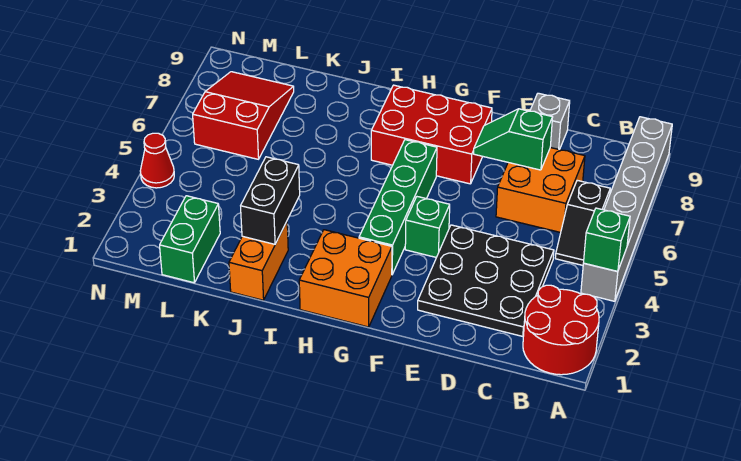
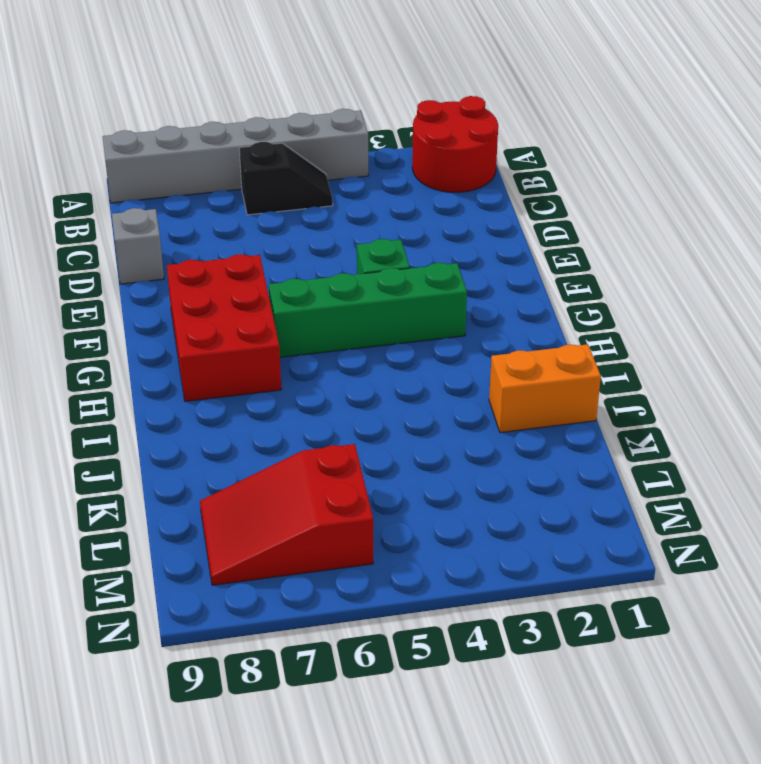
none -> black 3x3 plate [418,225,554,336]
none -> orange 2x2 brick [496,148,585,232]
none -> orange 2x2 brick [299,230,392,327]

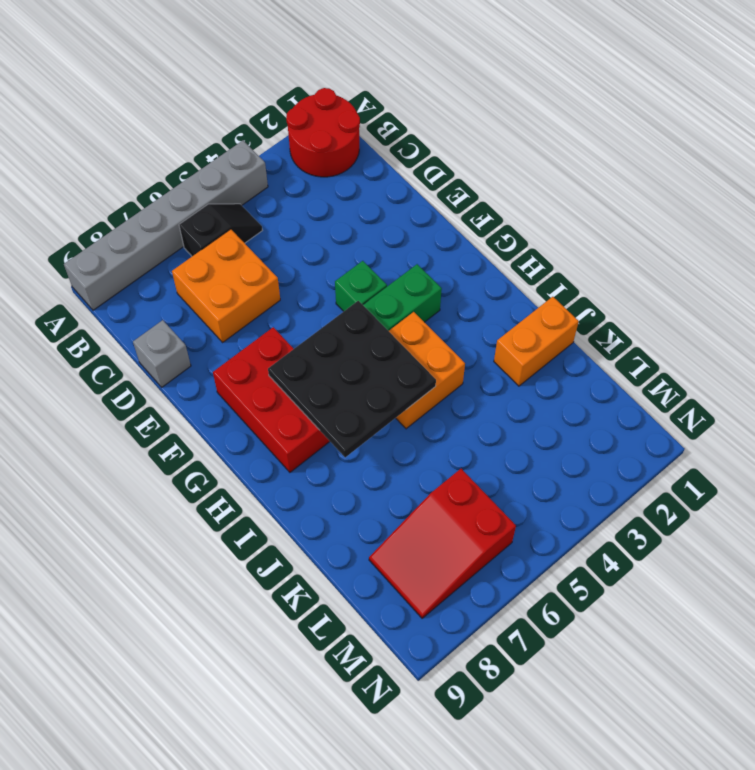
black 3x3 plate [268,301,436,457] -> black 3x3 plate moved to [418,225,554,336]
orange 2x2 brick [389,312,465,429] -> orange 2x2 brick moved to [299,230,392,327]
none -> green 1x2 brick [160,196,220,283]
none -> red 1x1 cone [140,133,174,188]
none -> green 1x1 brick [584,208,630,271]

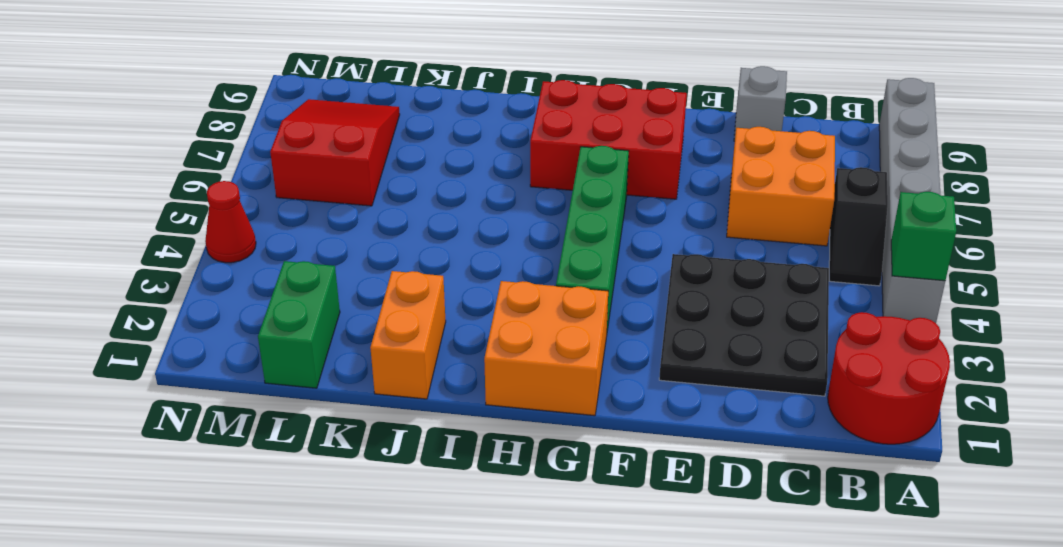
none -> green 1x1 brick [405,197,450,257]
none -> green 1x2 slope [474,109,552,170]
none -> black 1x2 brick [241,157,300,244]

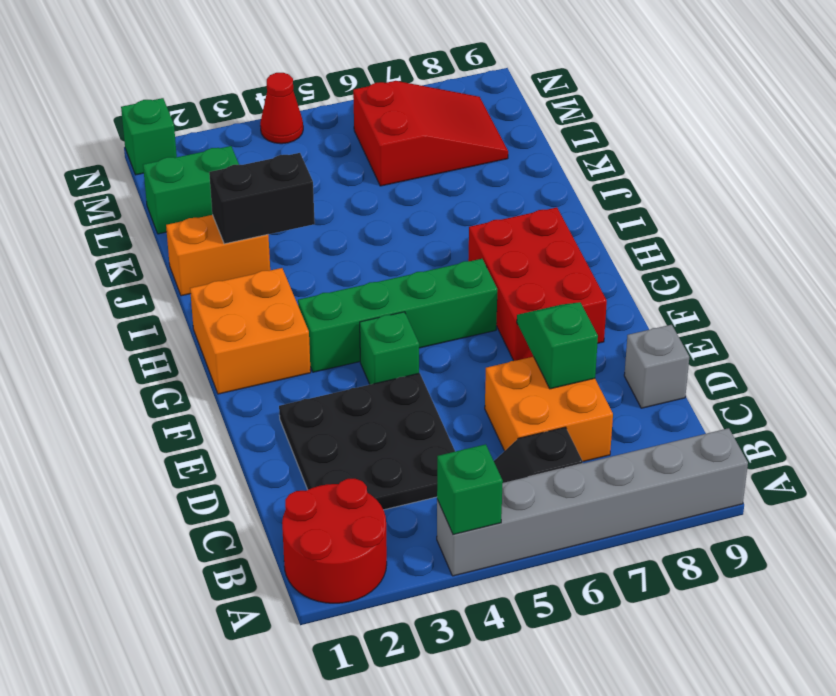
green 1x1 brick [121,98,177,175] -> none

